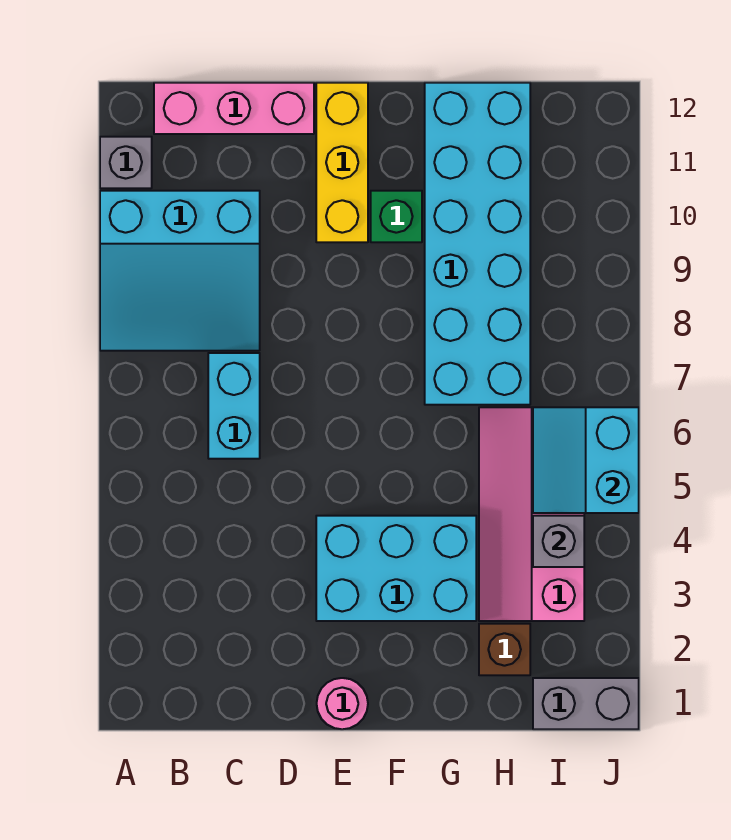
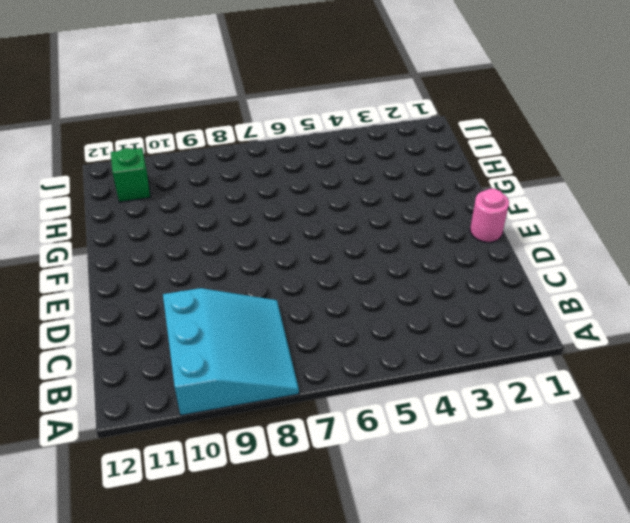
green 1x1 brick [111,148,150,202] -> green 1x1 brick moved to [371,191,422,242]
none -> grey 1x1 brick [100,137,152,188]
none -> pink 1x3 brick [154,83,314,134]
none -> cyan 1x2 brick [208,353,260,459]

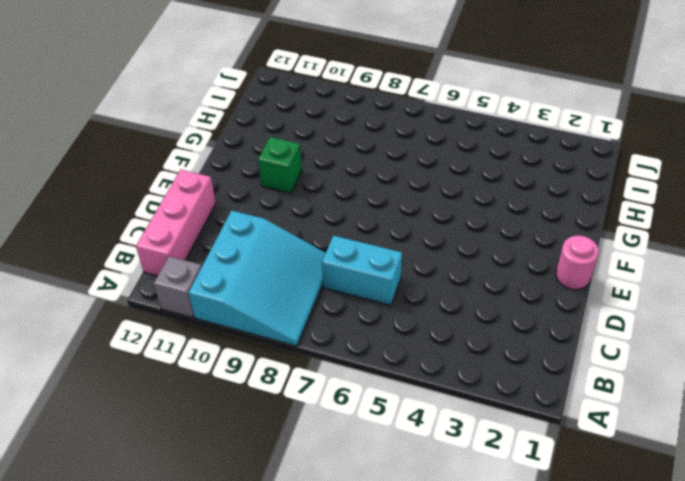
none -> cyan 2x3 brick [316,516,476,621]
none -> yellow 1x3 brick [316,83,368,242]
none -> cyan 2x6 brick [425,83,530,405]

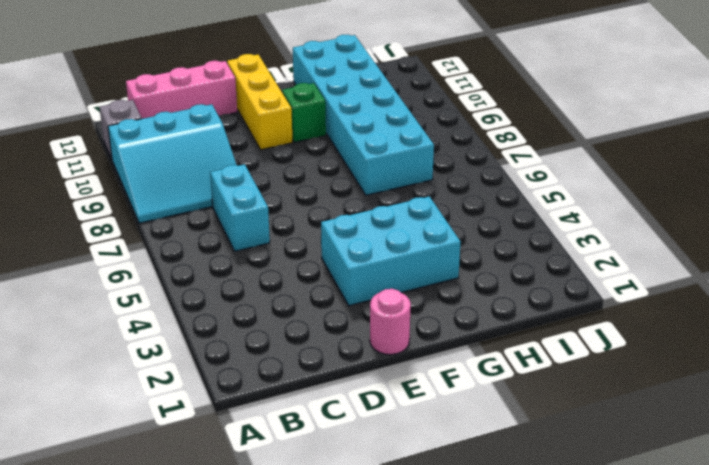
none -> brown 1x1 brick [479,624,530,675]
none -> pink 2x4 slope [479,407,584,621]
none -> grey 1x2 brick [533,678,639,729]

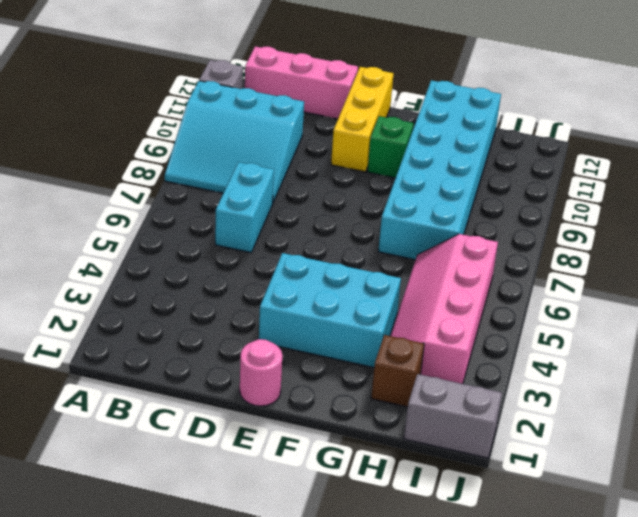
none -> grey 1x1 brick [533,516,584,567]
none -> cyan 2x2 slope [533,407,639,513]

